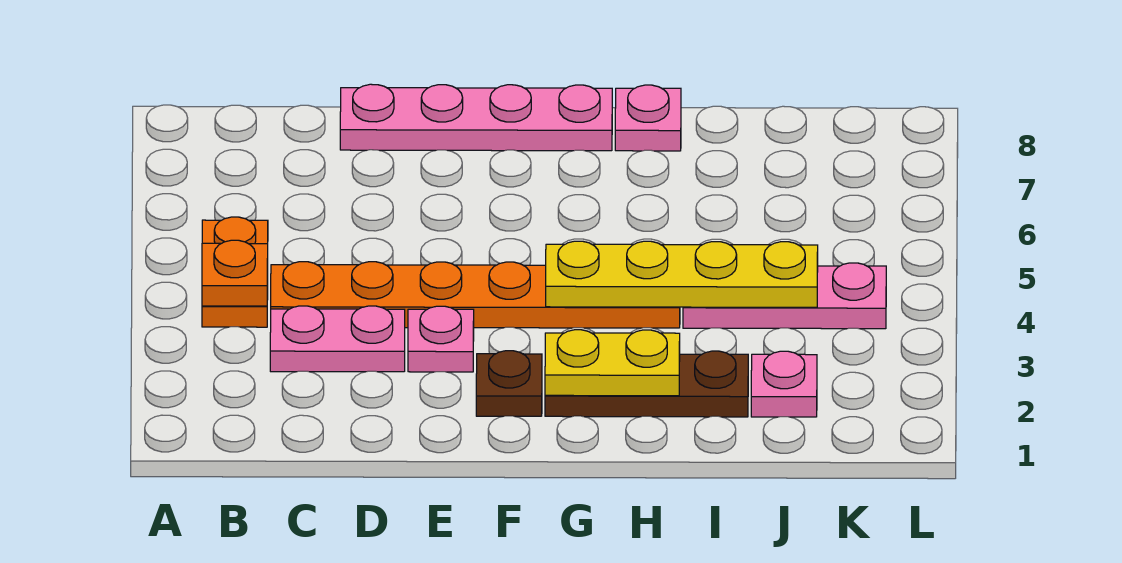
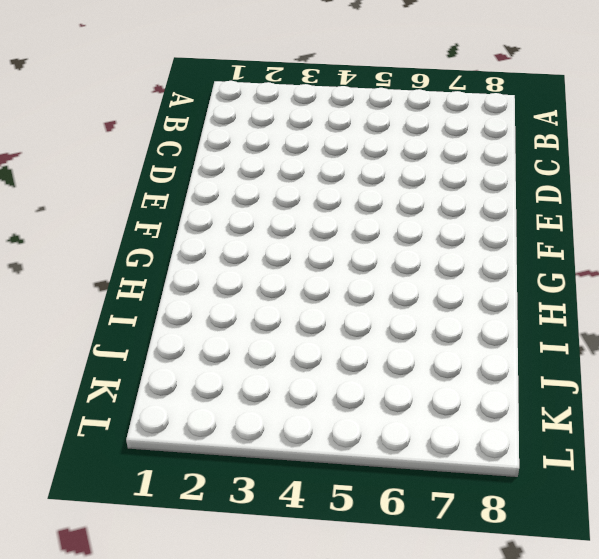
none -> orange 1x2 plate [202,217,268,327]
none -> pink 1x2 plate [270,306,405,372]
none -> orange 1x6 plate [271,262,680,328]

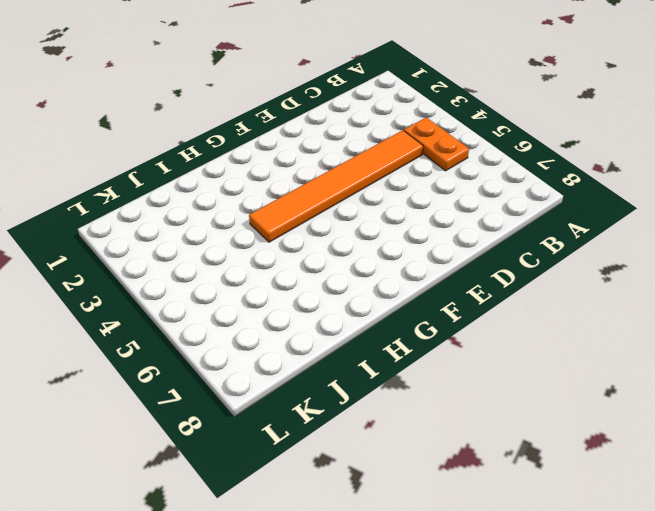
orange 1x6 tile [249,130,423,242] -> orange 1x6 plate [271,262,680,328]
none -> pink 1x2 plate [270,306,405,372]
none -> pink 1x4 plate [340,84,612,151]
none -> pink 1x1 plate [408,306,474,372]

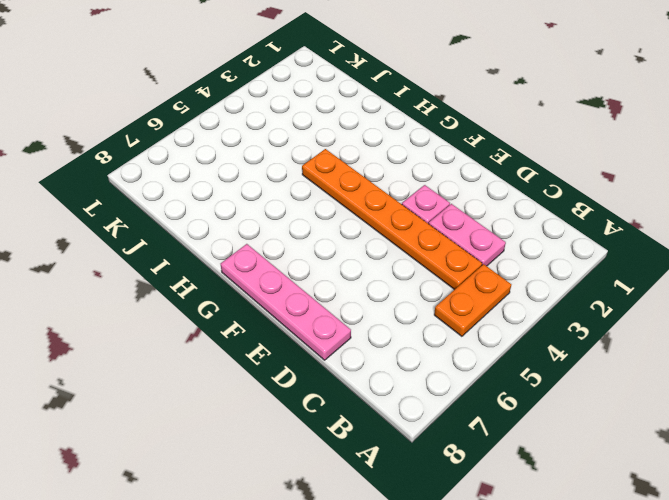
none -> brown 1x1 plate [476,351,542,416]
none -> brown 1x3 plate [545,351,748,417]
none -> pink 1x1 plate [615,85,681,151]

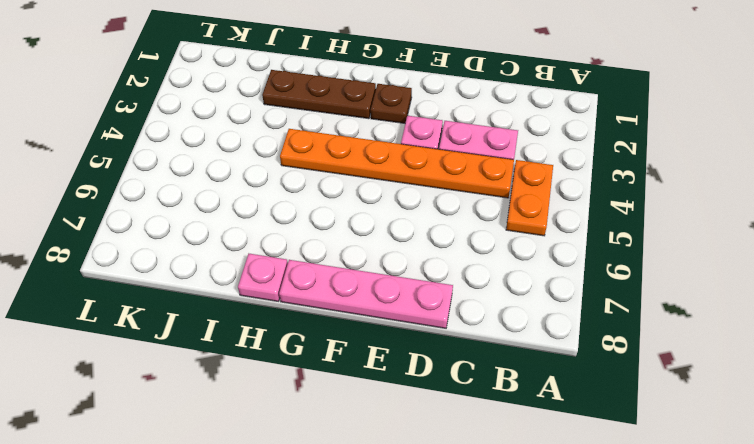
none -> pink 1x3 plate [683,263,886,329]
none -> pink 1x1 plate [751,351,817,417]
none -> orange 1x1 plate [202,240,268,306]

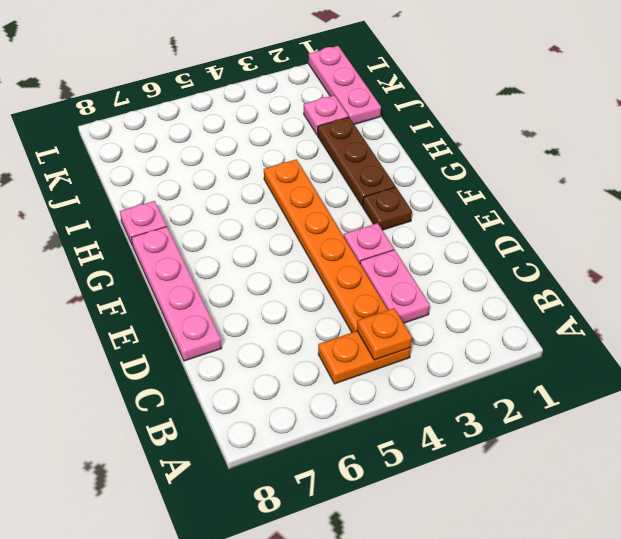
pink 1x3 plate [309,46,381,124] -> pink 1x3 plate moved to [683,263,886,329]
none -> yellow 1x2 plate [545,330,680,396]
none -> yellow 1x4 plate [546,241,818,307]

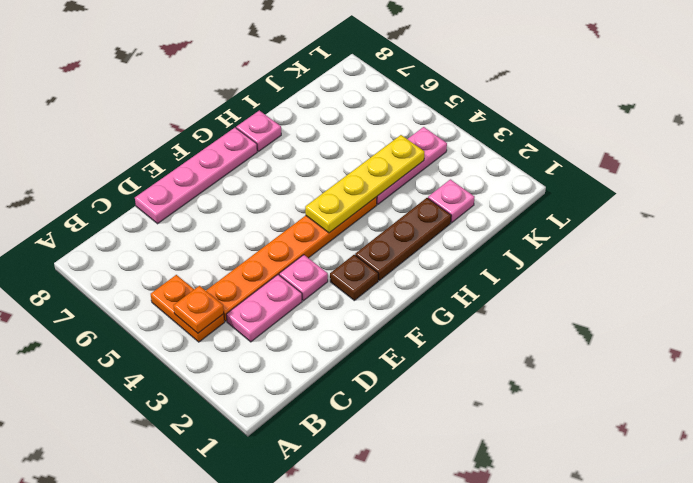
none -> yellow 1x2 plate [545,330,680,396]

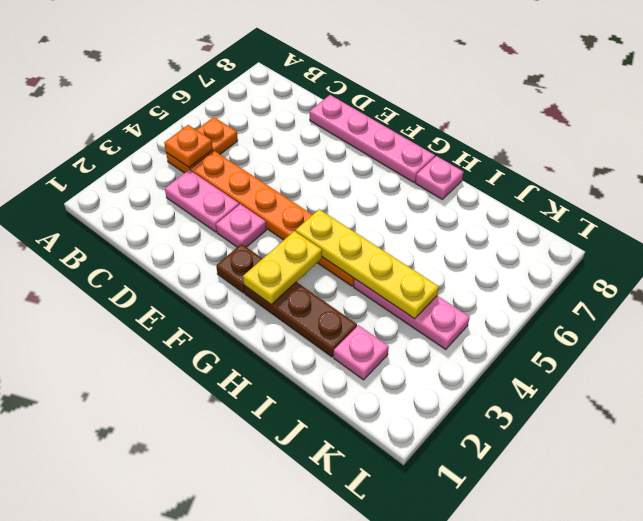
yellow 1x2 plate [243,231,322,305] -> yellow 1x2 plate turned to [545,330,680,396]

